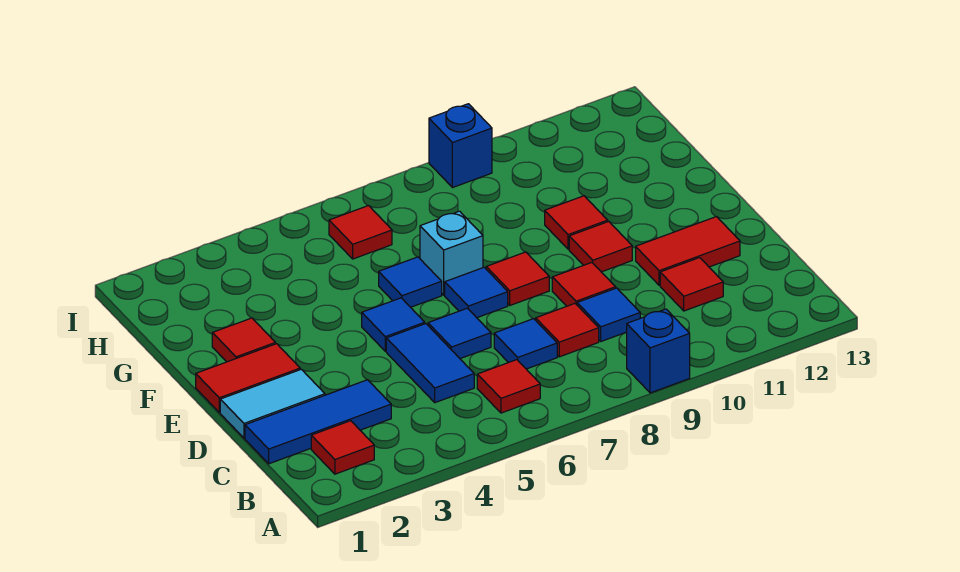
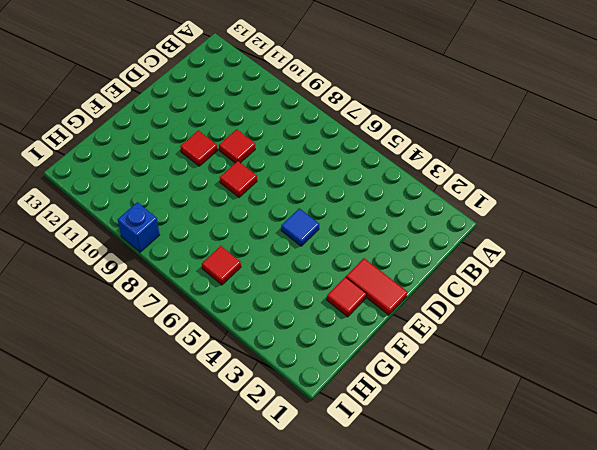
none -> blue 1x1 brick [627,309,690,393]
none -> red 1x1 tile [311,421,374,474]
none -> red 1x1 tile [477,360,540,413]

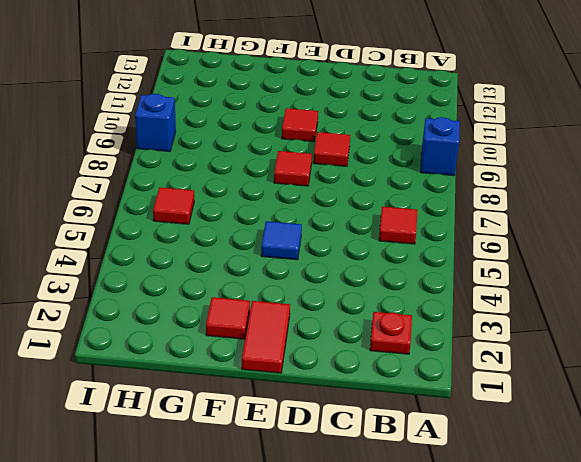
red 1x1 plate [370,312,412,354] -> red 1x1 tile [311,421,374,474]
none -> blue 1x3 tile [245,380,391,464]
none -> blue 1x2 tile [386,324,474,403]
none -> blue 1x1 tile [494,319,557,369]

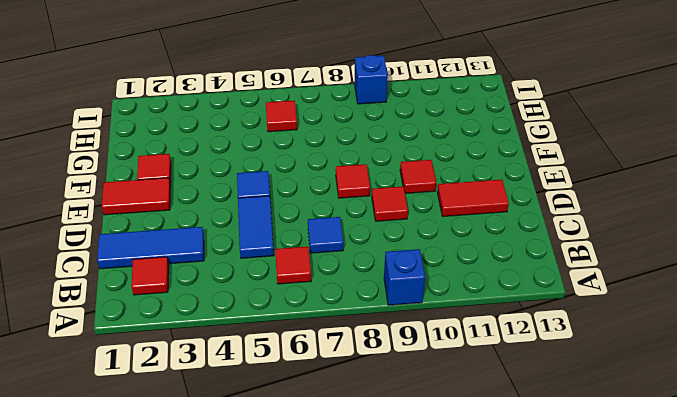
none -> red 1x1 tile [536,304,599,357]
none -> blue 1x1 tile [577,288,640,341]
none -> red 1x1 tile [660,258,723,311]

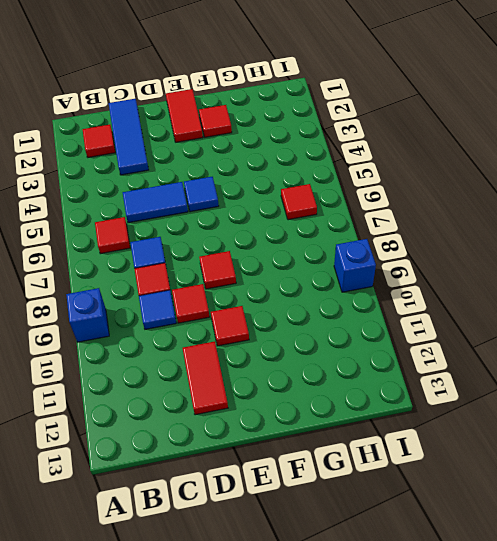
none -> red 1x1 tile [660,258,723,311]
none -> cyan 1x2 tile [220,369,325,438]
none -> blue 1x1 tile [428,308,491,359]

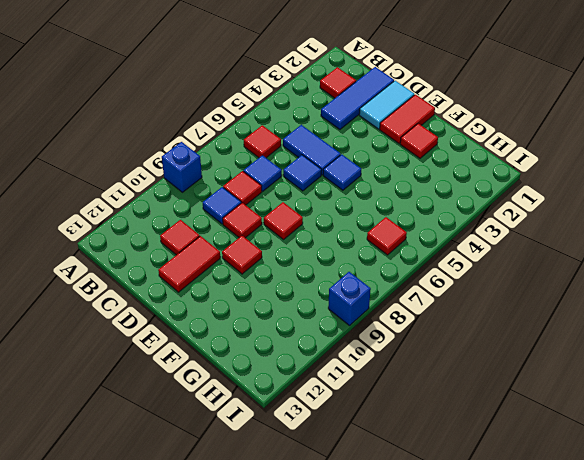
none -> blue 1x1 tile [445,267,508,318]
none -> blue 1x1 tile [379,257,442,307]
none -> cyan 1x1 brick [420,211,483,295]

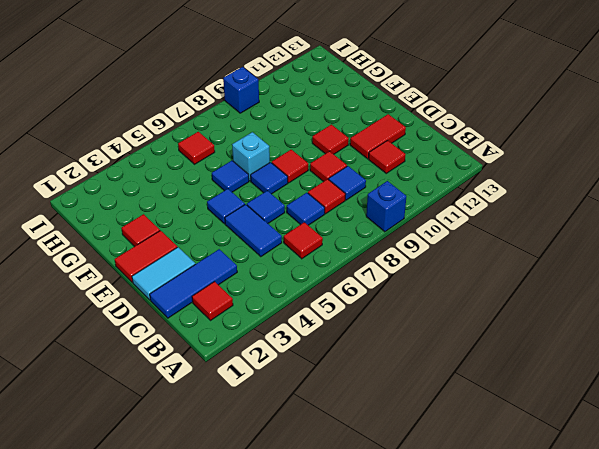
none -> red 1x1 tile [545,196,608,249]

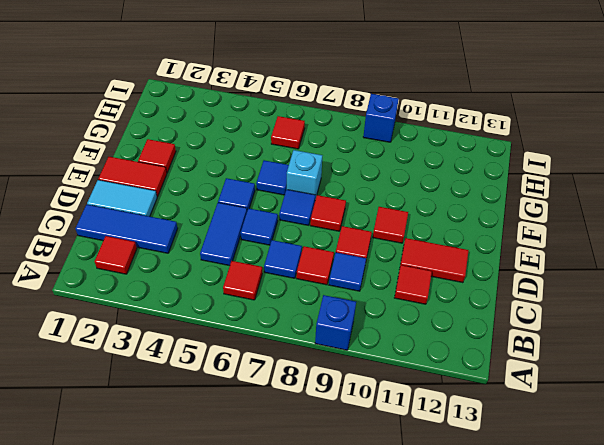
none -> red 1x1 tile [545,196,608,249]

